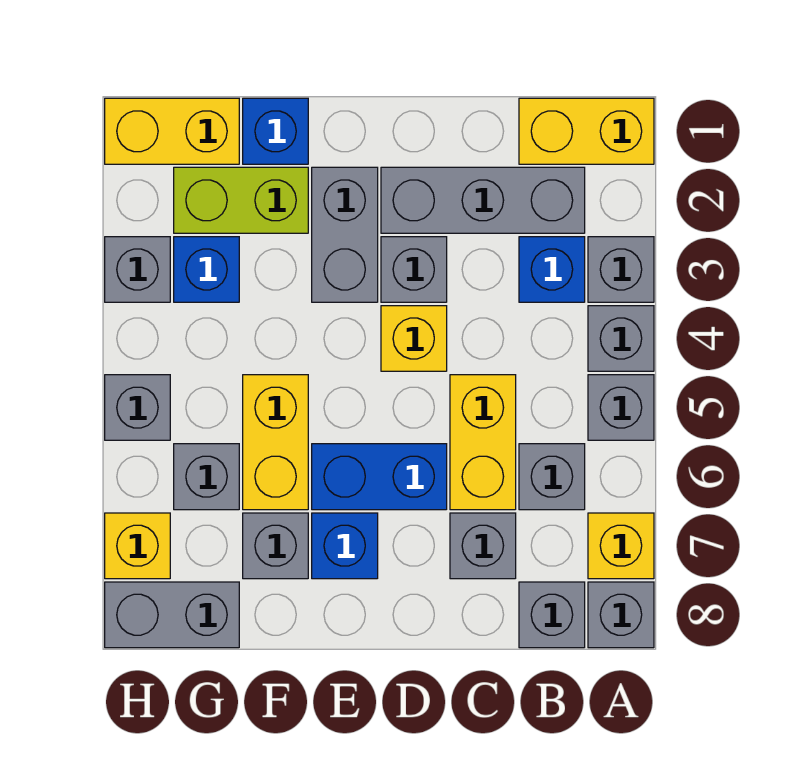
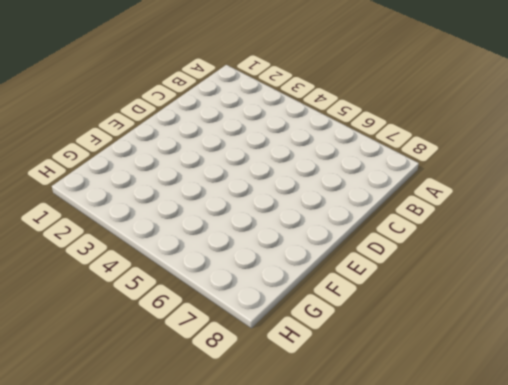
none -> yellow 1x2 brick [519,98,654,164]
none -> grey 1x1 brick [588,237,654,302]
none -> grey 1x1 brick [588,306,654,371]

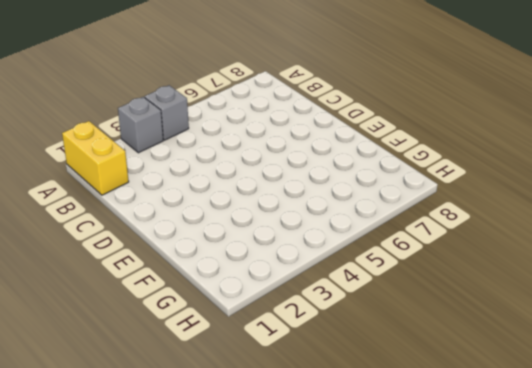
none -> grey 1x1 brick [588,375,654,440]
none -> yellow 1x1 brick [588,513,654,579]
none -> grey 1x1 brick [588,582,654,648]

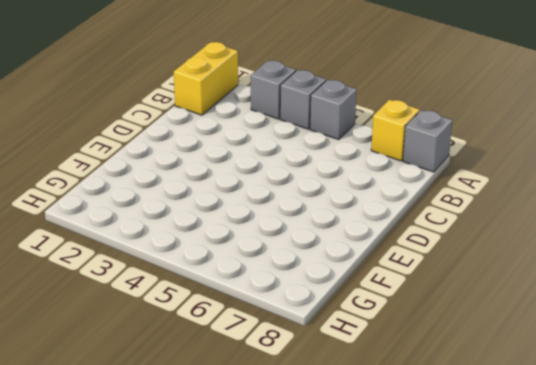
none -> grey 1x3 brick [381,167,585,233]
none -> blue 1x1 brick [519,237,585,302]
none -> grey 1x1 brick [519,444,585,510]

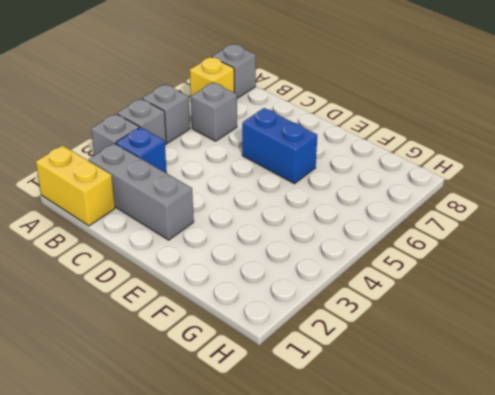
none -> grey 1x1 brick [519,582,585,648]
none -> yellow 1x2 brick [450,375,516,510]
none -> grey 1x1 brick [450,513,516,579]

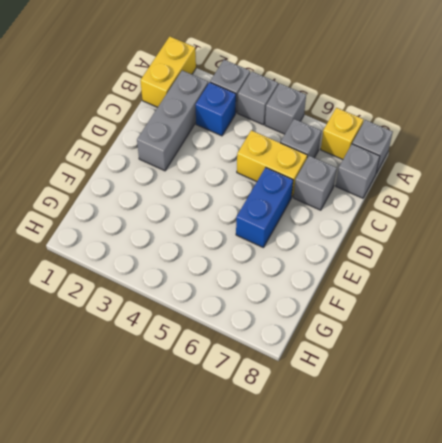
none -> grey 1x1 brick [381,237,447,302]
none -> yellow 1x1 brick [381,306,447,371]
none -> grey 1x2 brick [312,167,378,302]

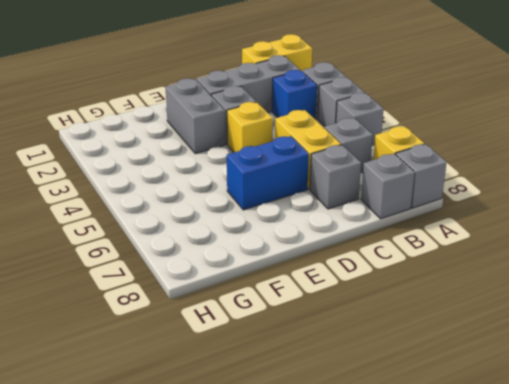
none -> blue 1x1 brick [312,513,378,579]
none -> blue 1x1 brick [243,98,308,164]
none -> lime 1x2 brick [174,167,308,233]

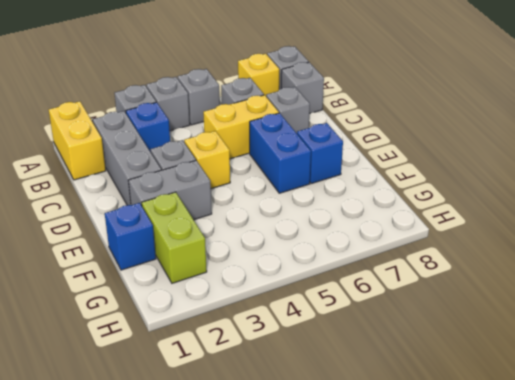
none -> yellow 1x2 brick [243,375,308,510]
none -> grey 1x1 brick [243,513,308,579]
none -> yellow 1x2 brick [105,98,239,164]

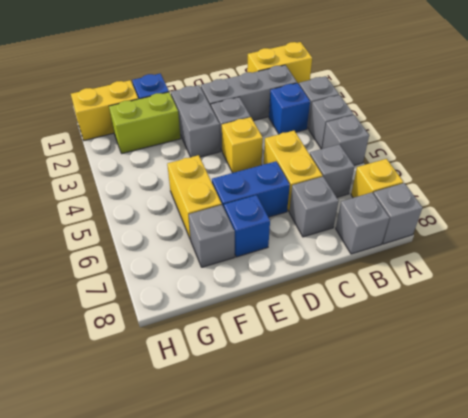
none -> blue 1x1 brick [174,237,239,302]
none -> grey 1x1 brick [174,444,239,510]
none -> grey 1x2 brick [105,582,239,648]

